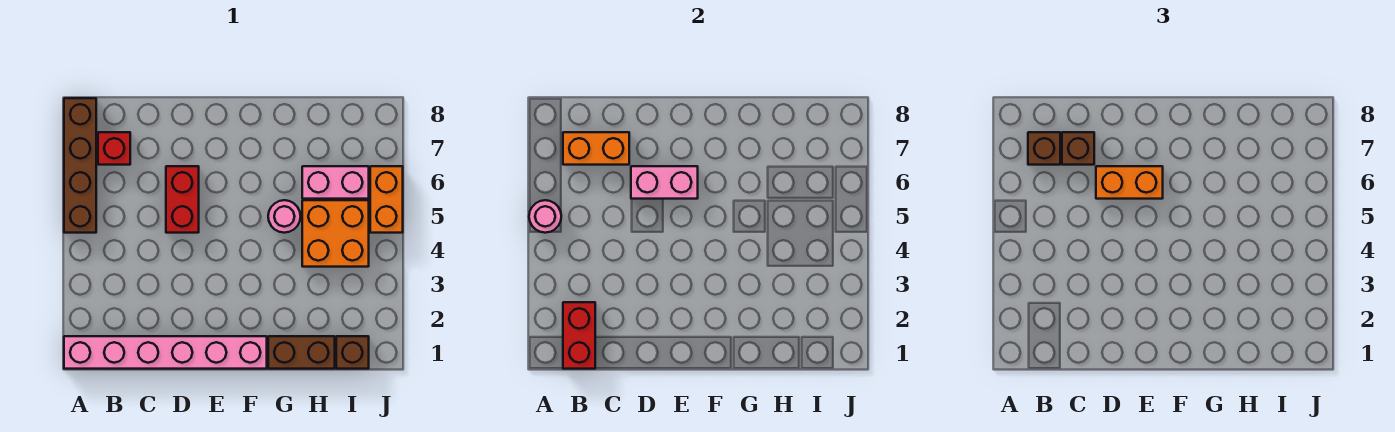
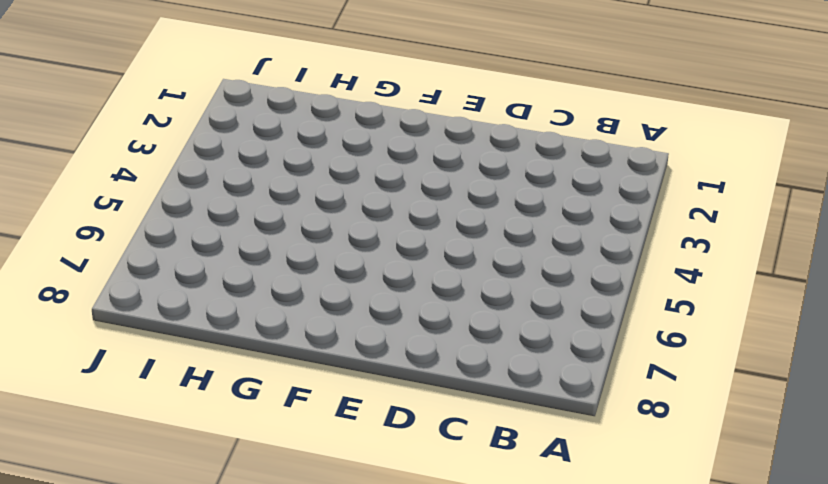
none -> pink 1x6 brick [64,336,267,369]
none -> brown 1x4 brick [64,98,96,233]
none -> red 1x1 brick [98,132,130,165]

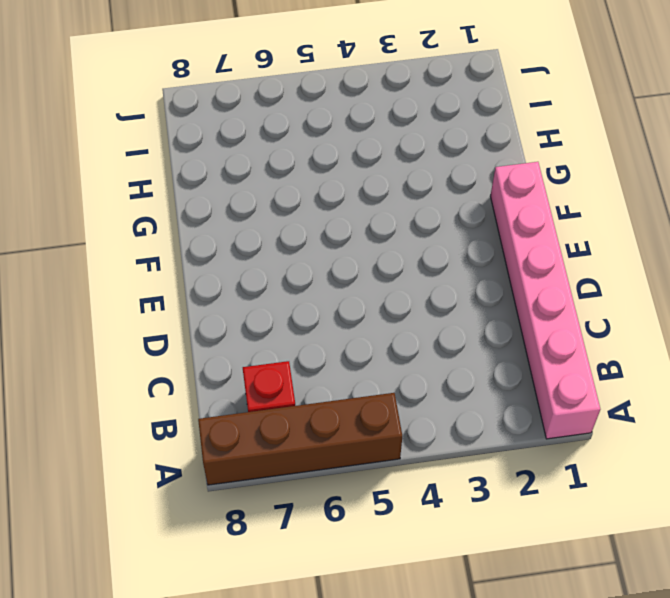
none -> red 1x2 brick [166,166,199,233]
none -> brown 1x2 brick [268,336,335,369]
none -> pink 1x1 round brick [268,200,301,233]

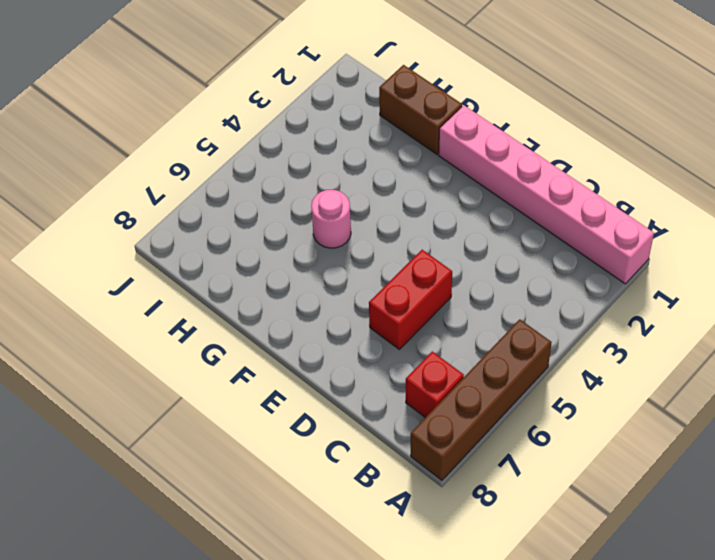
none -> orange 2x2 brick [302,200,369,267]
none -> pink 1x2 brick [302,166,369,199]
none -> brown 1x1 brick [336,336,369,369]

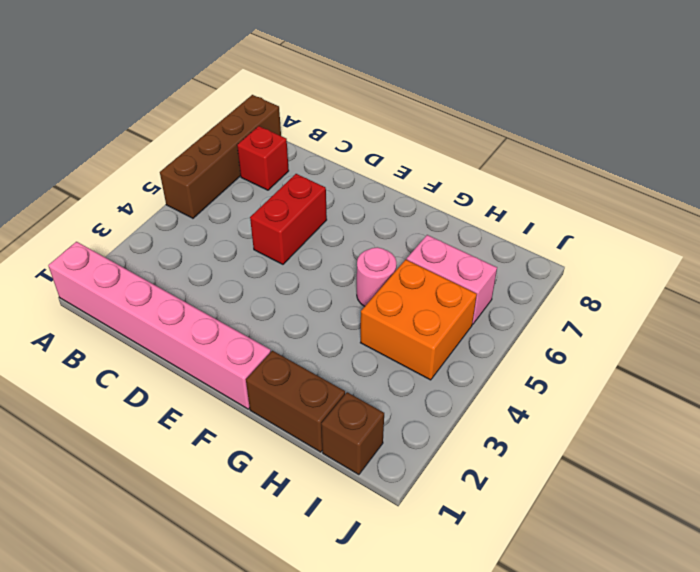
none -> orange 1x2 brick [370,166,403,233]
none -> pink 1x1 round brick [529,200,561,233]
none -> red 1x2 brick [563,302,595,369]

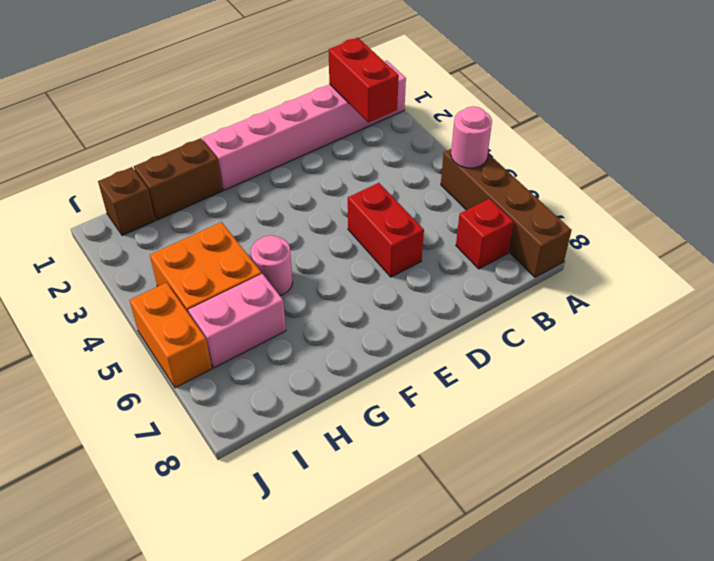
none -> orange 1x2 brick [563,132,629,165]
none -> pink 1x2 brick [631,166,698,199]
none -> brown 1x1 brick [1028,132,1060,165]

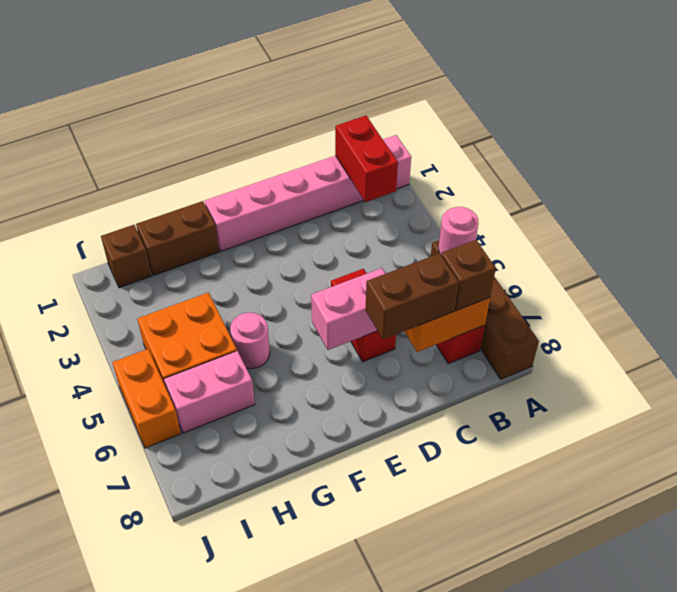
brown 1x2 brick [365,253,459,339] -> brown 1x1 brick [1062,132,1094,165]
none -> orange 1x2 brick [1096,166,1163,199]

